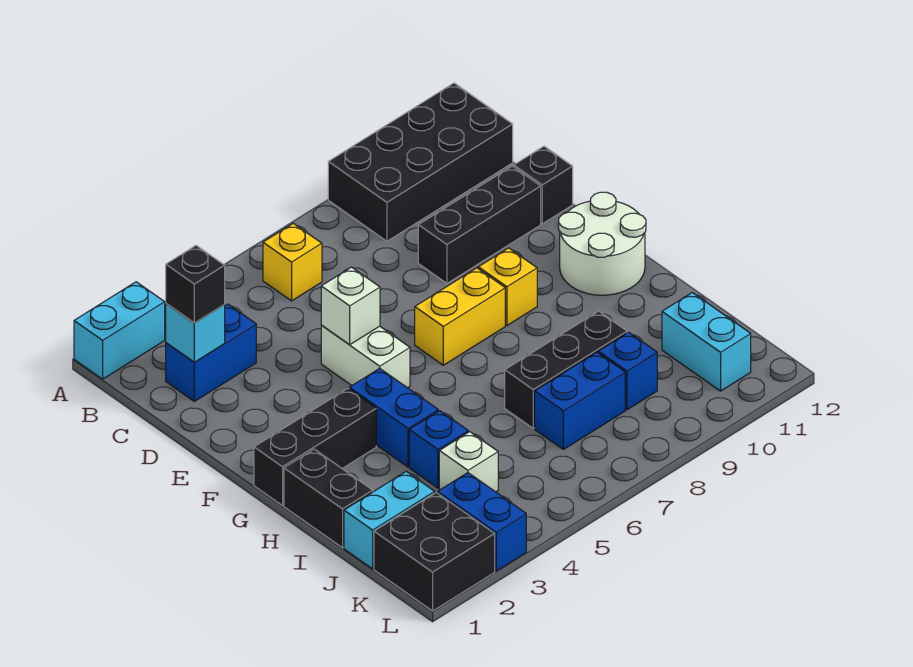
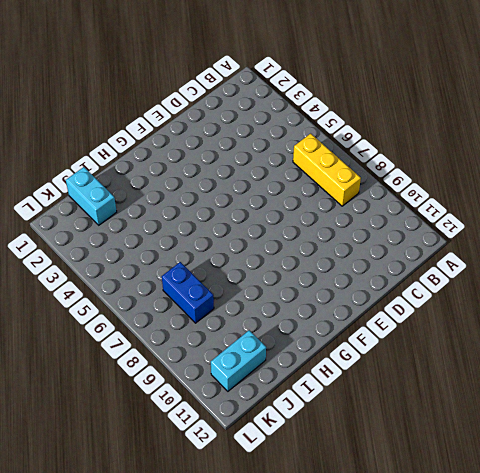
yellow 1x3 brick [293,134,361,206] -> yellow 1x1 brick [263,223,322,301]
none -> cyan 1x2 brick [74,282,165,379]
none -> black 2x4 brick [328,83,513,241]
none -> blue 1x2 brick [166,304,256,401]

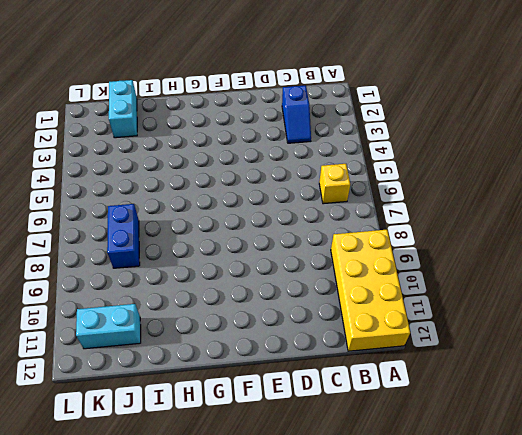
yellow 2x4 brick [331,230,410,351] -> black 2x4 brick [328,83,513,241]
blue 1x2 slope [282,85,311,143] -> blue 1x2 brick [166,304,256,401]
none -> cyan 1x2 brick [74,282,165,379]
none -> black 1x3 brick [418,166,541,283]
none -> black 1x1 brick [514,146,573,224]

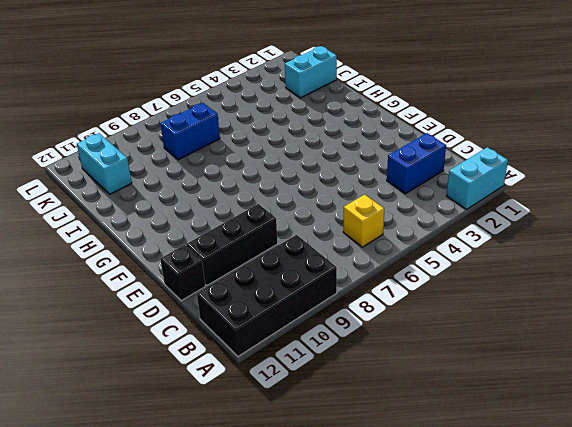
none -> white 1x2 brick [321,325,410,388]
none -> yellow 1x2 brick [415,268,505,365]
none -> yellow 1x1 brick [478,248,537,325]

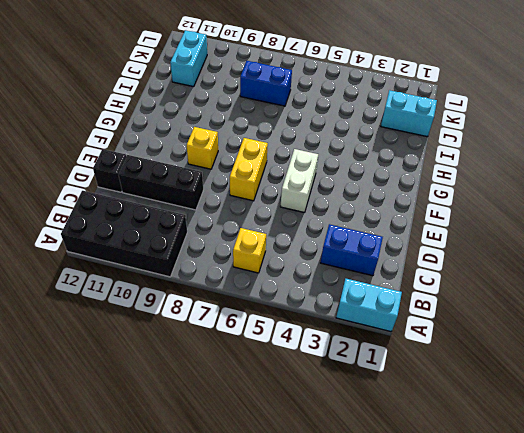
yellow 1x2 brick [230,138,268,201] -> yellow 1x2 brick turned to [415,268,505,365]
none -> white 2x2 round brick [559,192,646,295]
none -> black 1x3 brick [254,388,376,506]
none -> blue 1x2 brick [349,368,438,467]

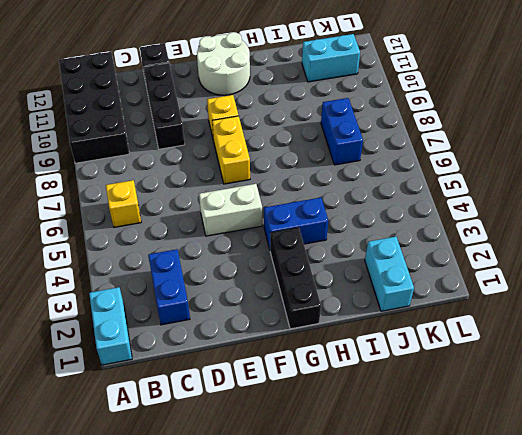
none -> black 1x2 brick [284,449,373,548]
none -> blue 1x1 brick [409,411,468,488]
none -> black 1x3 brick [505,311,627,428]

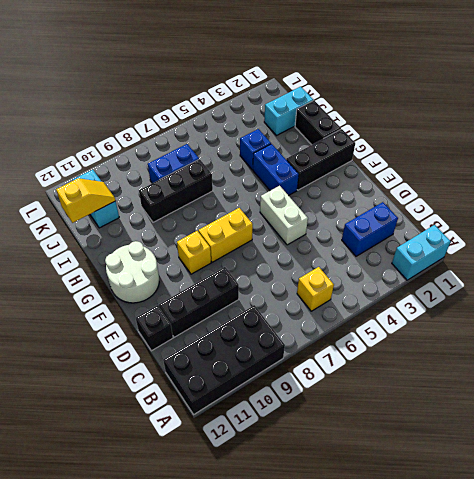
yellow 1x2 slope [56,178,116,223] -> none
none -> white 1x1 brick [439,432,498,492]
none -> blue 1x1 brick [598,332,657,410]
none -> black 2x2 brick [374,493,495,611]

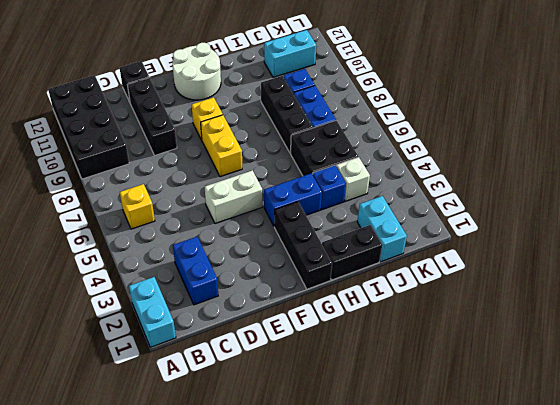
black 2x2 brick [291,121,358,176] -> black 2x2 brick moved to [374,493,495,611]
none -> blue 1x2 brick [438,473,526,571]
none -> cyan 1x1 brick [166,304,225,362]
none -> white 1x1 brick [321,267,380,345]

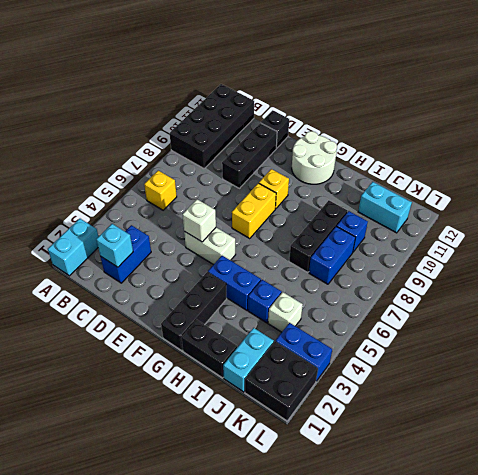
none -> black 1x1 brick [166,246,225,323]

